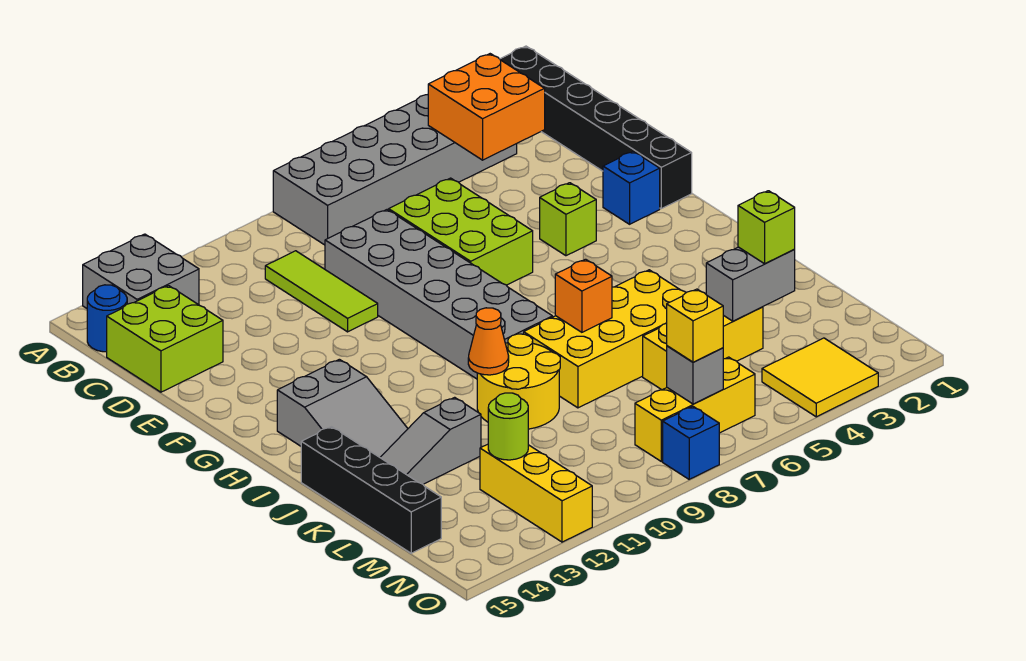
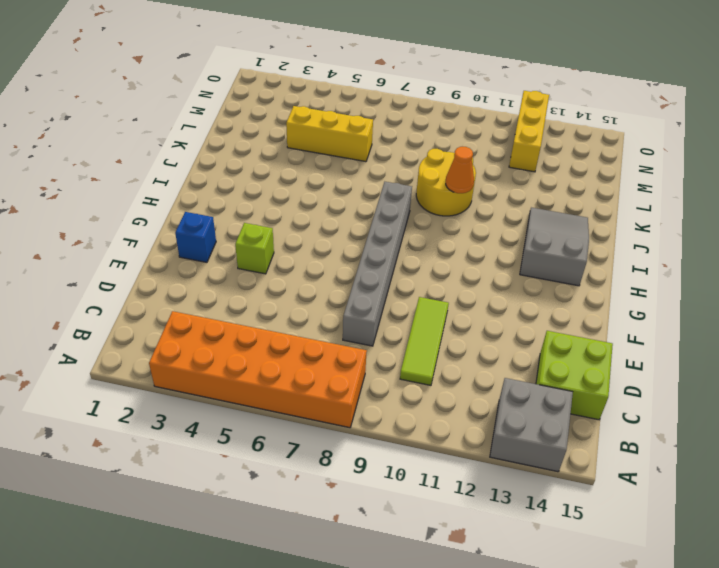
orange 2x6 brick [149,311,367,428] -> grey 2x6 brick [273,95,517,245]
grey 1x6 brick [343,182,412,346] -> grey 2x6 brick [325,210,553,379]
none -> black 1x6 brick [500,46,692,209]
none -> blue 1x1 round brick [87,285,127,352]
none -> lime 2x3 brick [389,178,533,285]

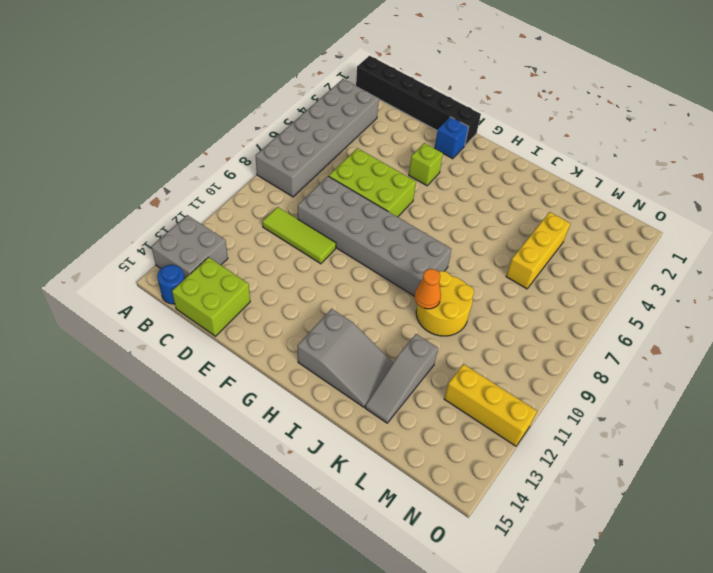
none -> yellow 2x4 brick [524,270,686,408]
none -> black 1x4 brick [301,427,441,553]
none -> yellow 2x2 tile [762,338,878,417]

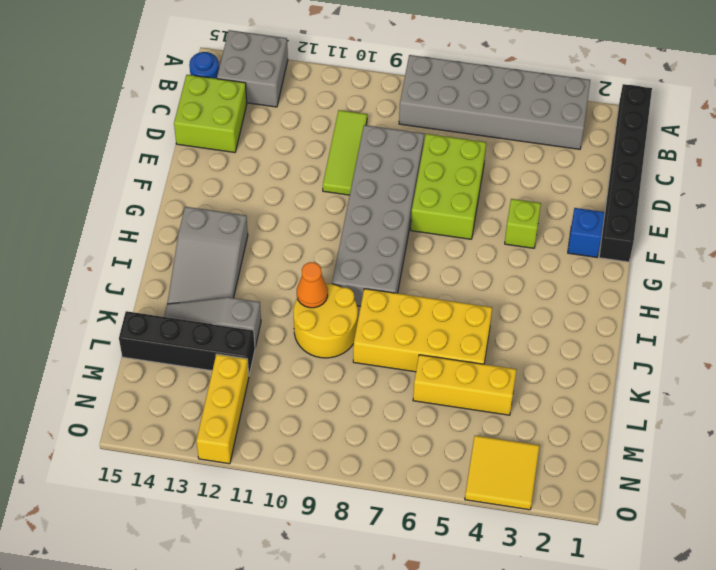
black 1x4 brick [119,311,255,375] -> black 1x4 brick turned to [301,427,441,553]
none -> yellow 1x3 brick [635,357,755,462]
none -> blue 1x1 brick [663,406,719,479]
none -> orange 2x2 brick [428,54,545,160]

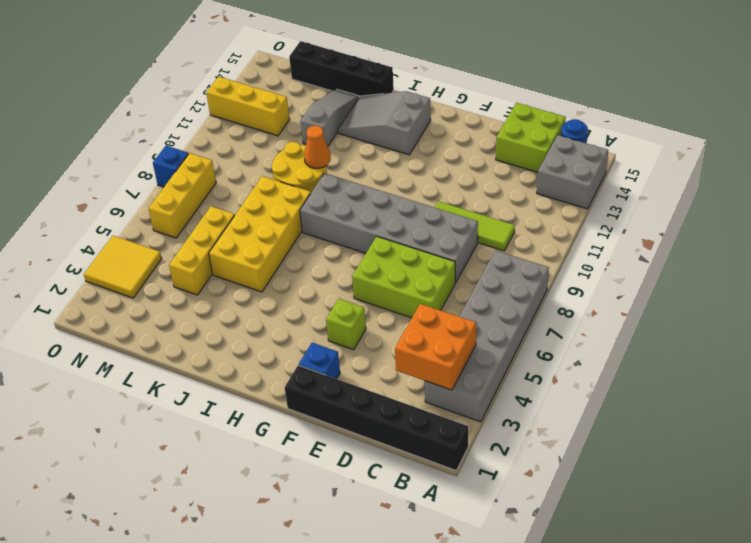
none -> orange 1x1 brick [555,259,612,332]
none -> grey 1x2 brick [706,247,795,321]
none -> lime 1x1 round brick [488,393,528,460]

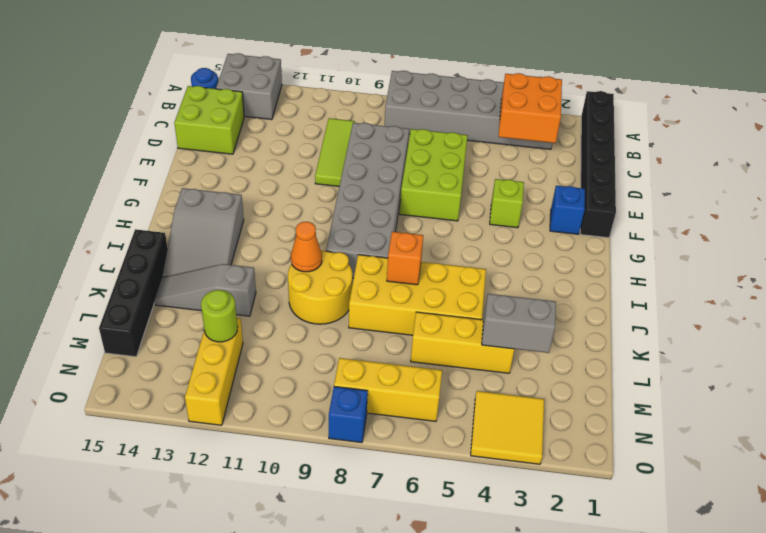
none -> grey 1x1 brick [667,346,723,404]
none -> lime 1x1 brick [738,191,795,264]
none -> yellow 1x1 brick [667,289,723,362]

